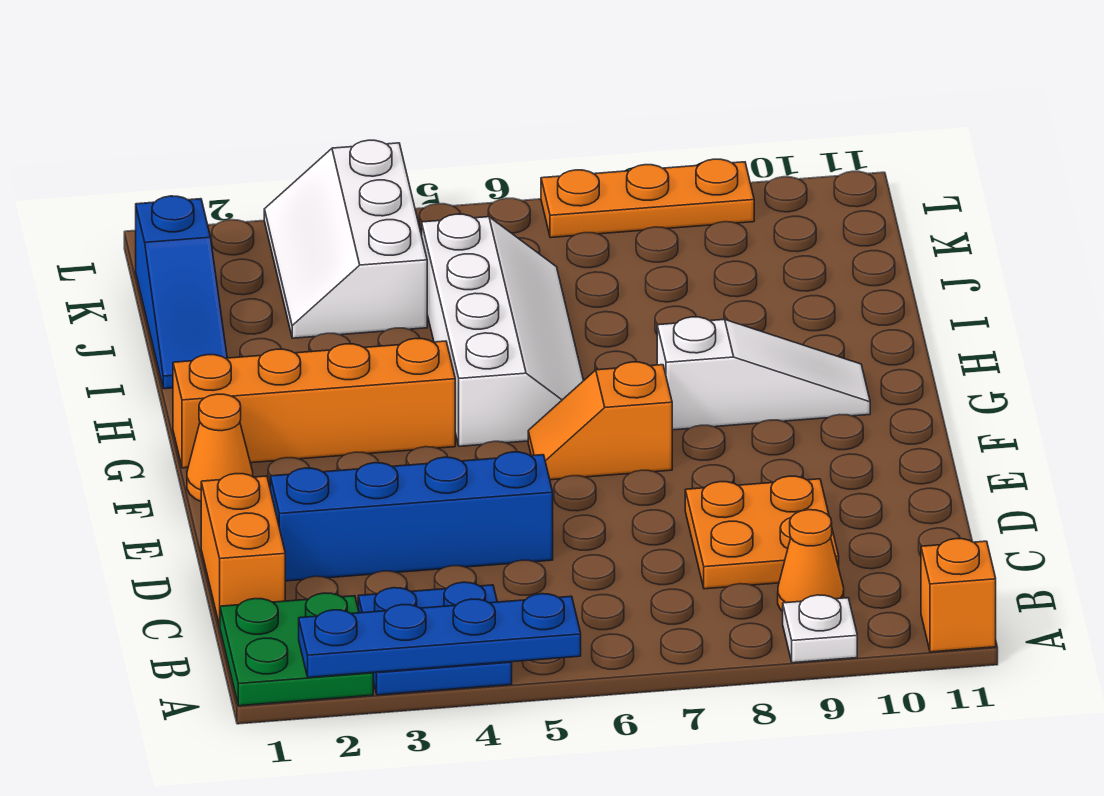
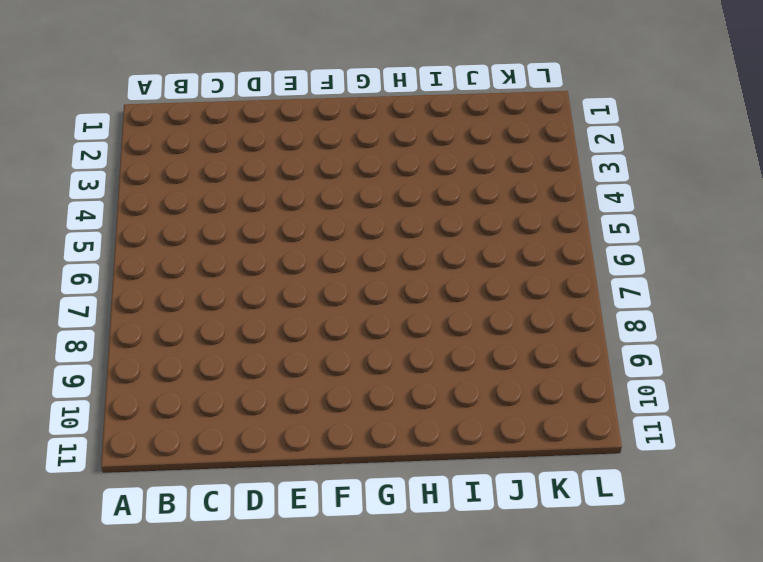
none -> green 2x2 plate [220,593,373,706]
none -> blue 2x2 plate [358,582,512,695]
none -> white 1x1 plate [783,595,857,663]

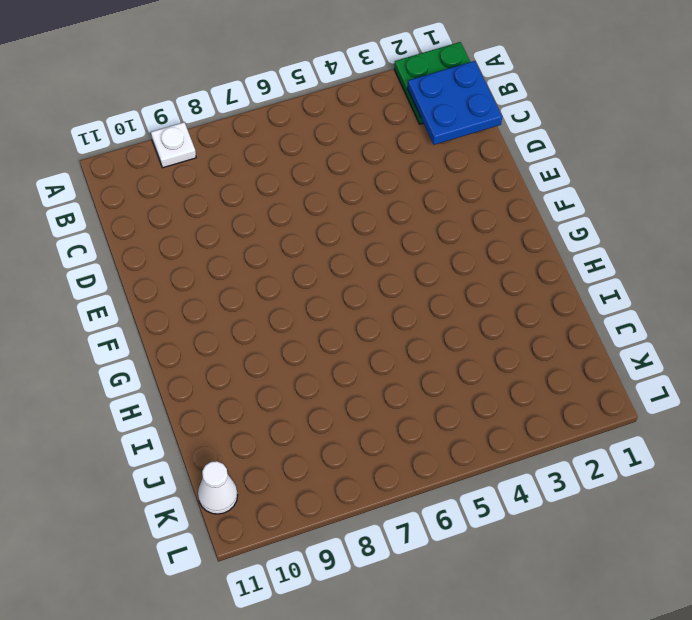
blue 2x2 plate [408,61,502,145] -> blue 2x2 plate moved to [358,582,512,695]
white 1x1 cone [198,461,238,514] -> none
none -> orange 1x1 brick [921,539,996,652]
none -> orange 1x1 cone [778,510,844,611]
none -> orange 1x2 brick [201,474,285,626]

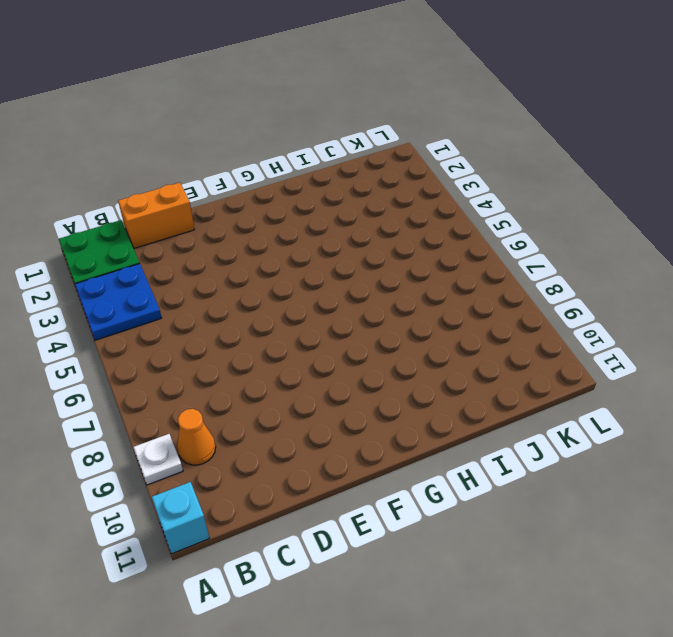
cyan 1x1 brick [152,482,209,554] -> orange 1x1 brick [921,539,996,652]
none -> orange 2x2 plate [685,476,839,589]
none -> blue 1x4 brick [270,452,553,581]
none -> orange 1x1 cone [187,394,253,501]

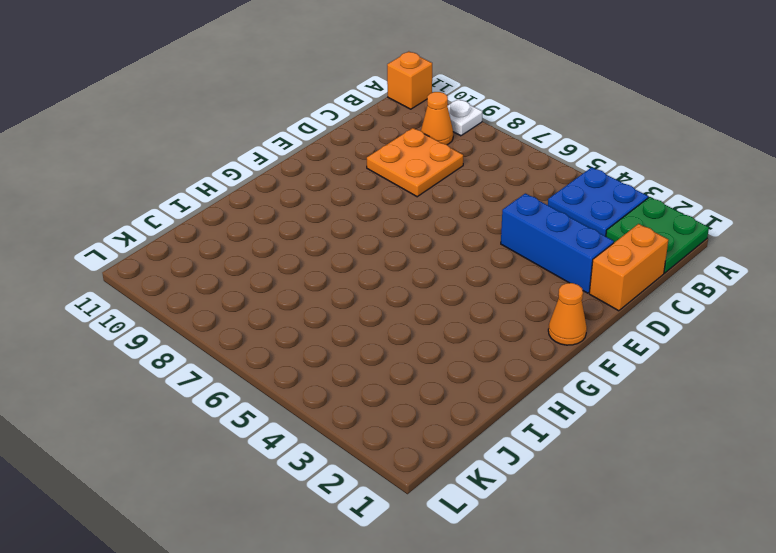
blue 1x3 brick [501,193,614,293] -> blue 1x4 brick [270,452,553,581]
none -> orange 1x2 slope [528,362,672,480]
none -> orange 1x4 brick [173,338,455,468]
none -> white 2x4 slope [422,214,584,446]

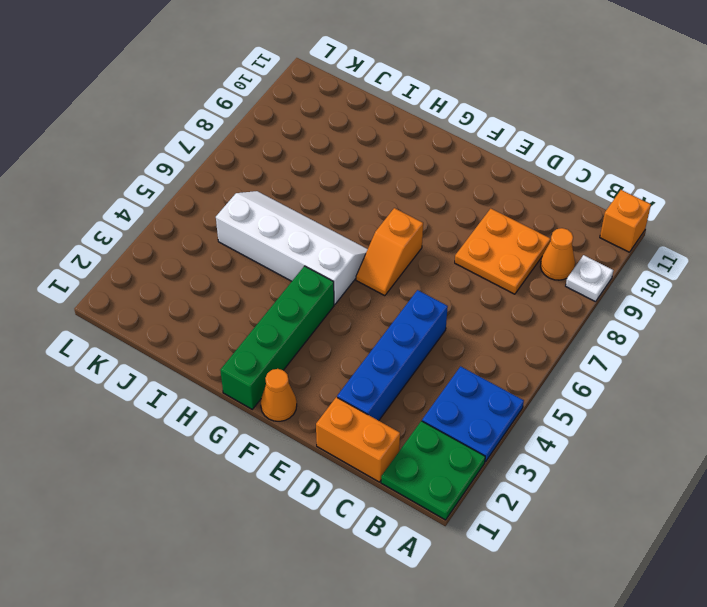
green 1x4 brick [220,266,334,409] -> orange 1x4 brick [173,338,455,468]
none -> white 1x3 slope [657,317,870,430]
none -> blue 1x3 slope [136,196,227,389]
none -> white 2x3 slope [264,140,427,338]

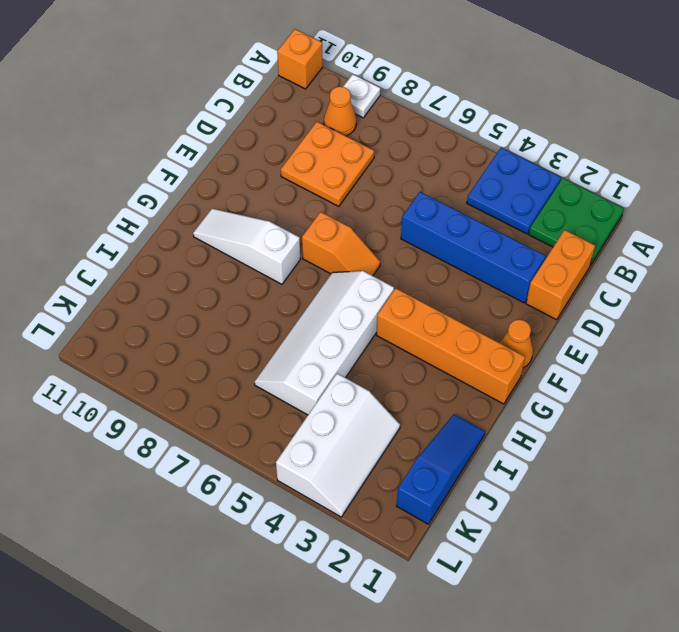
none -> orange 1x3 plate [541,159,754,238]
none -> blue 1x4 plate [299,594,581,677]

